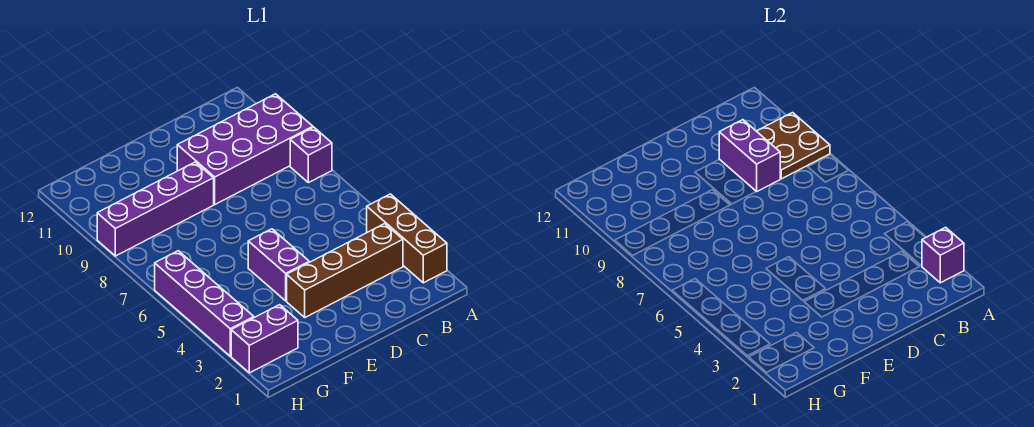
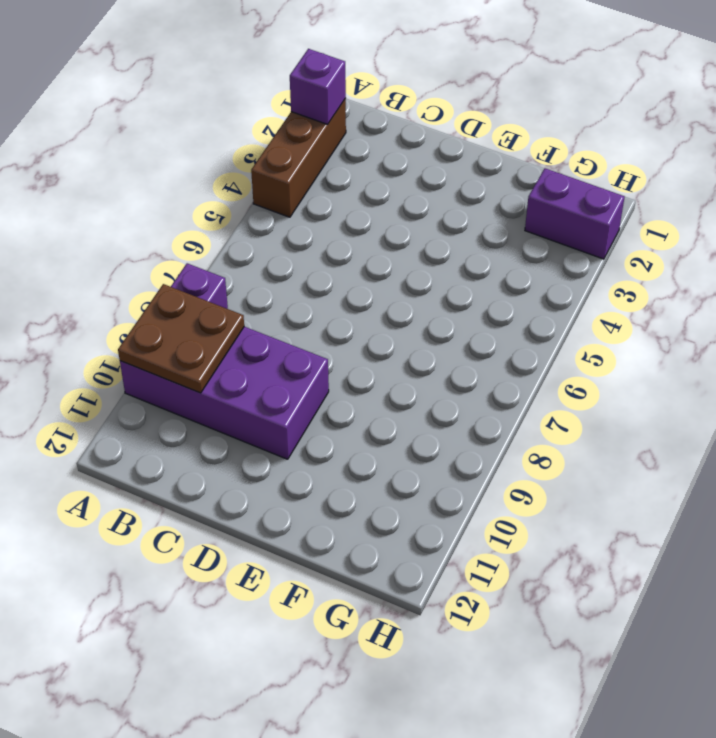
none -> brown 1x4 brick [287,224,403,317]
none -> purple 1x2 brick [248,229,309,301]

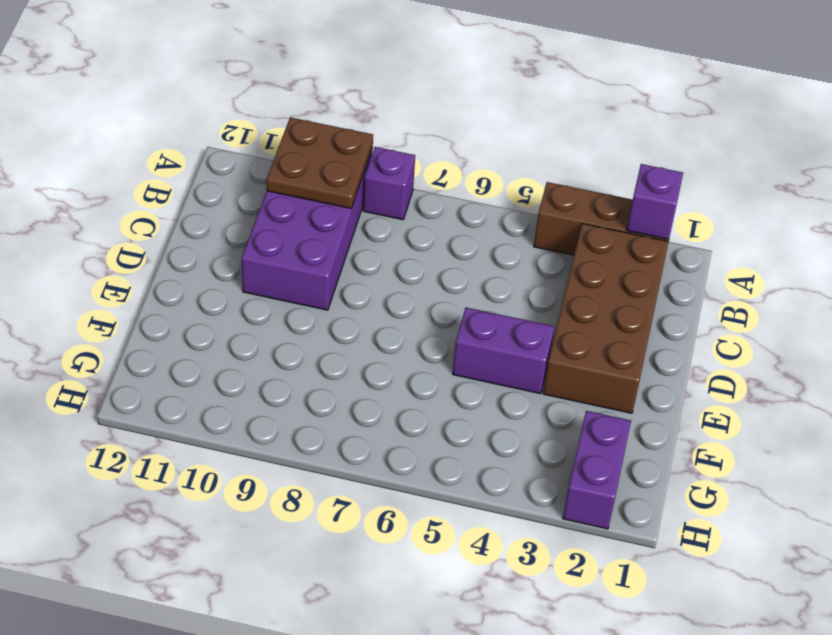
brown 2x4 brick [543,224,669,413] -> brown 1x4 brick [287,224,403,317]
none -> purple 1x4 brick [97,162,214,256]
none -> purple 1x4 brick [155,251,254,356]

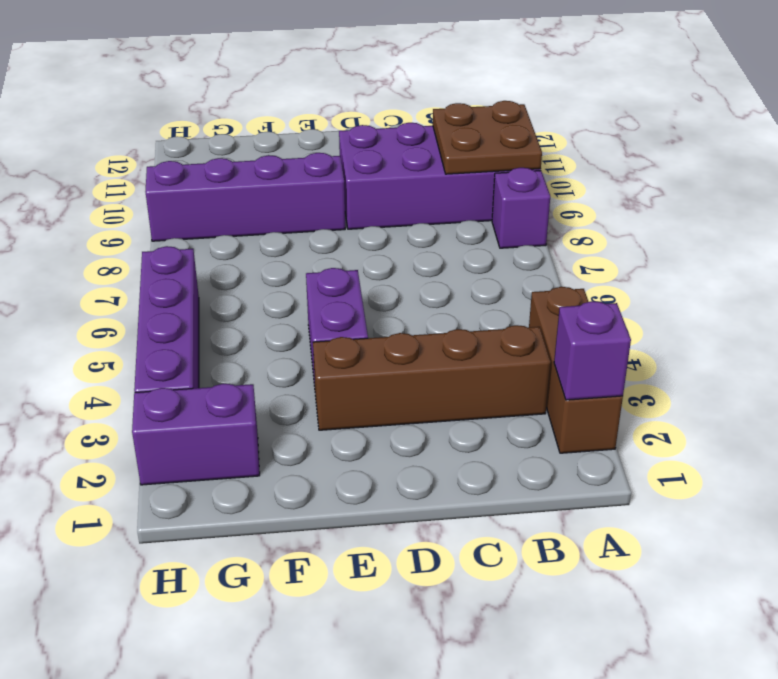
none -> purple 1x2 brick [719,120,780,192]

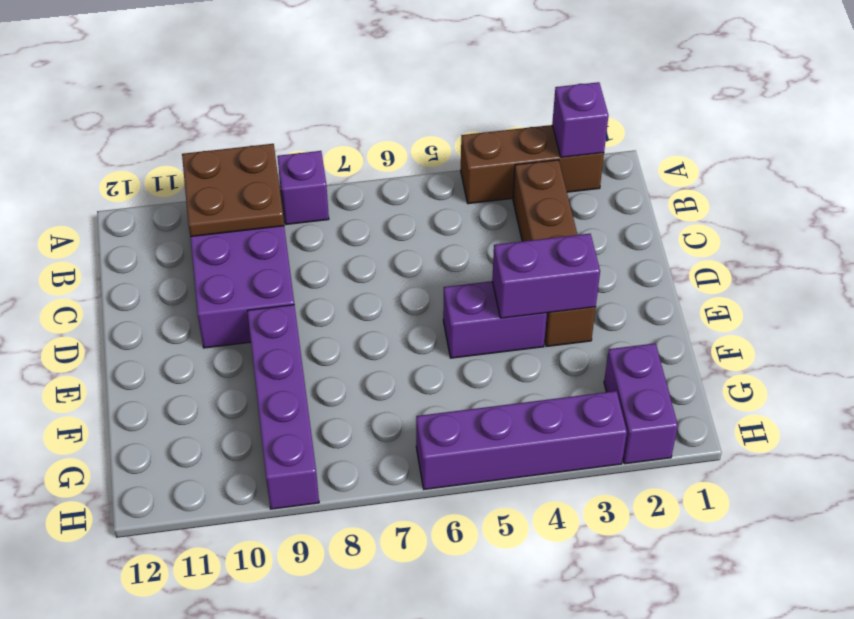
purple 1x2 brick [492,234,600,318] -> purple 1x2 brick moved to [719,120,780,192]

